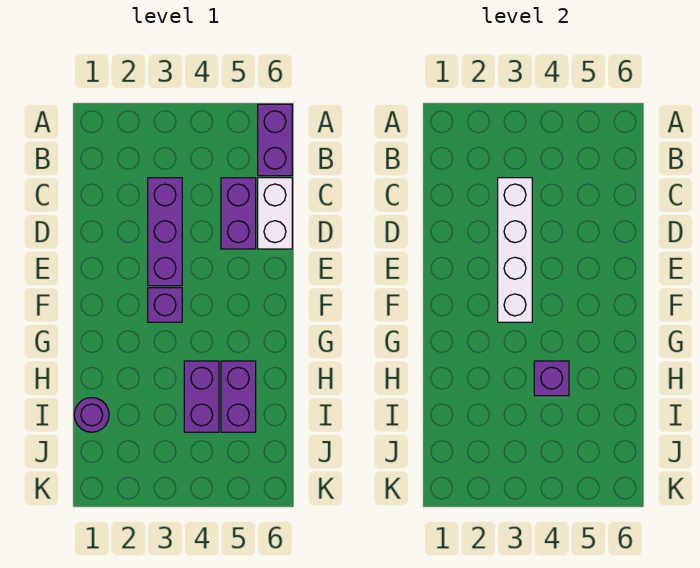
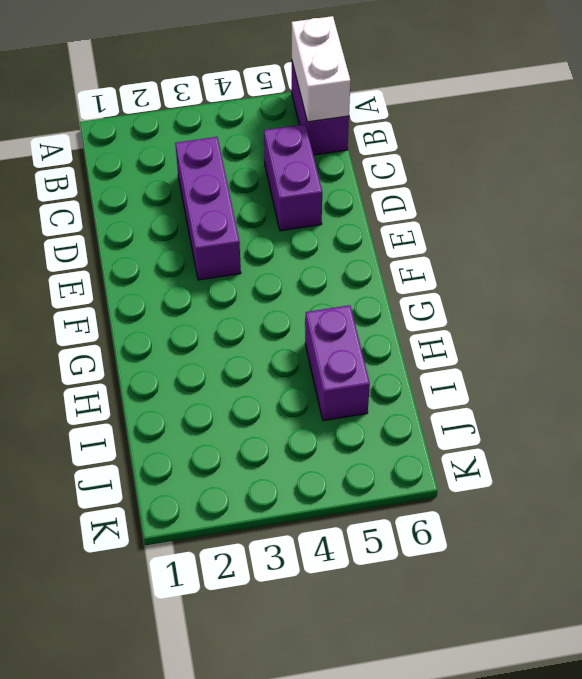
white 1x2 brick [292,16,351,122] -> white 1x2 brick moved to [258,178,292,249]
none -> purple 1x1 brick [148,288,182,322]
none -> purple 1x2 brick [184,361,219,432]

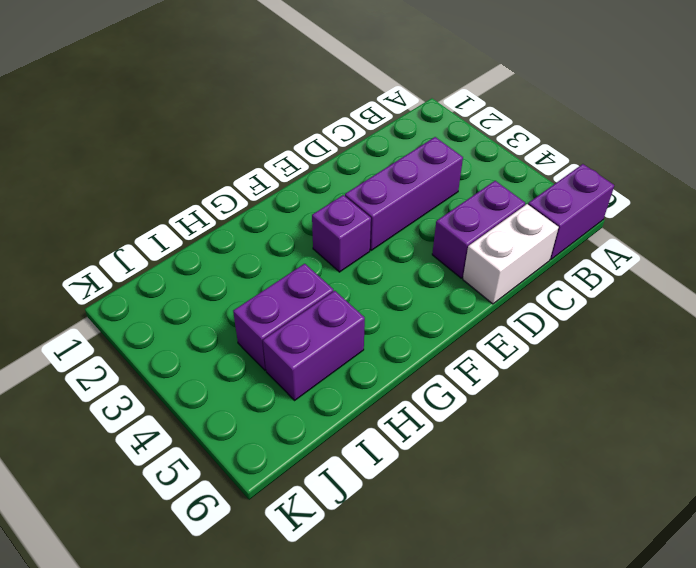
none -> purple 1x1 round brick [74,398,109,432]
none -> white 1x4 brick [498,178,532,322]

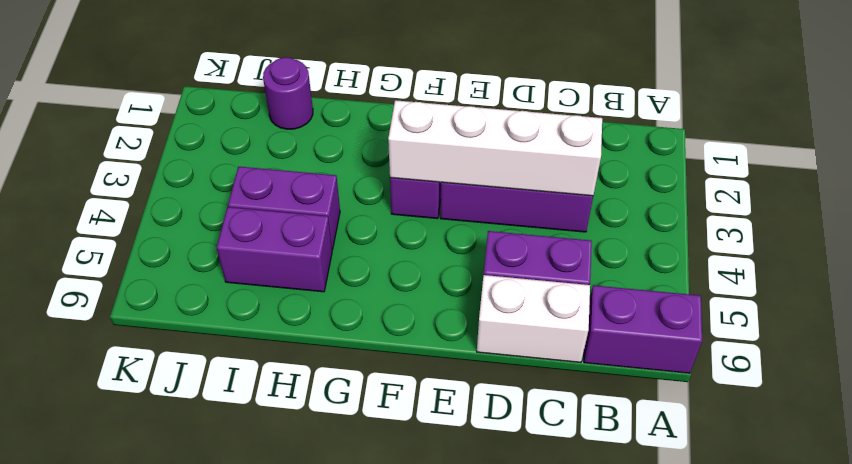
none -> purple 1x1 brick [534,361,569,396]

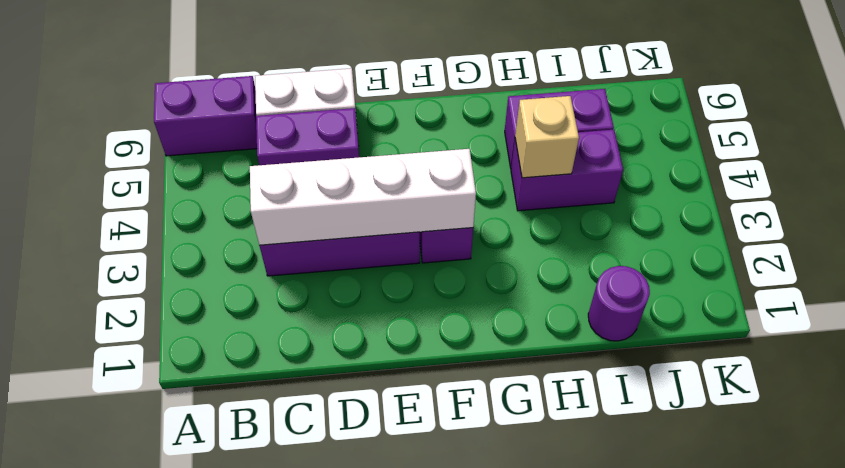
tan 1x1 brick [515,96,579,178] -> purple 1x1 brick [534,361,569,396]

